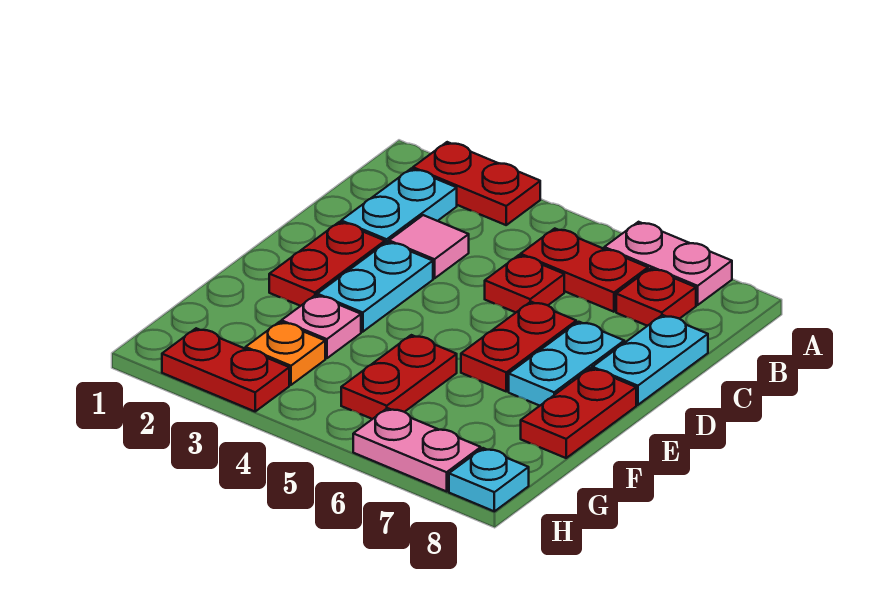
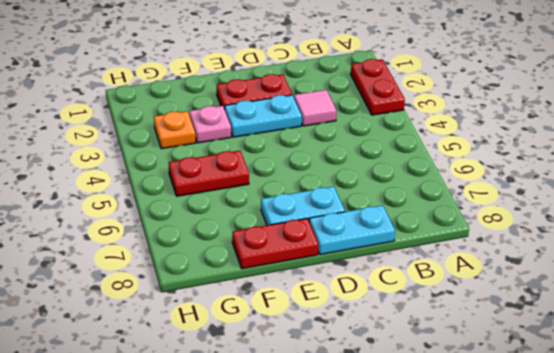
none -> pink 1x2 plate [604,222,732,305]
none -> cyan 1x2 plate [341,169,457,243]
none -> red 1x2 plate [521,229,648,312]

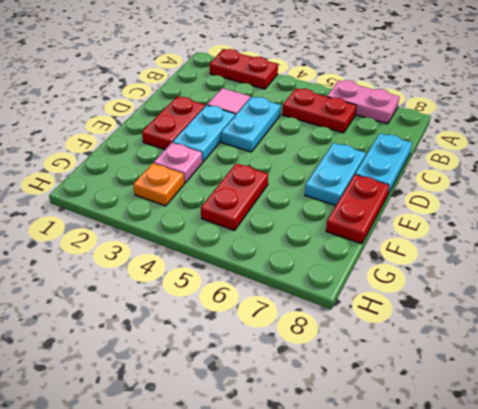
cyan 1x2 plate [221,97,281,152] -> cyan 1x2 plate moved to [341,169,457,243]
none -> red 1x1 plate [616,268,696,326]
none -> red 1x1 plate [485,255,564,312]
none -> red 1x2 plate [461,302,576,391]

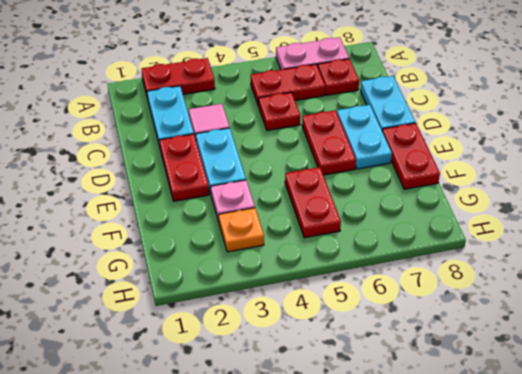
none -> red 1x2 plate [162,328,289,411]
none -> pink 1x2 plate [353,408,481,491]
none -> cyan 1x1 plate [449,448,529,511]

